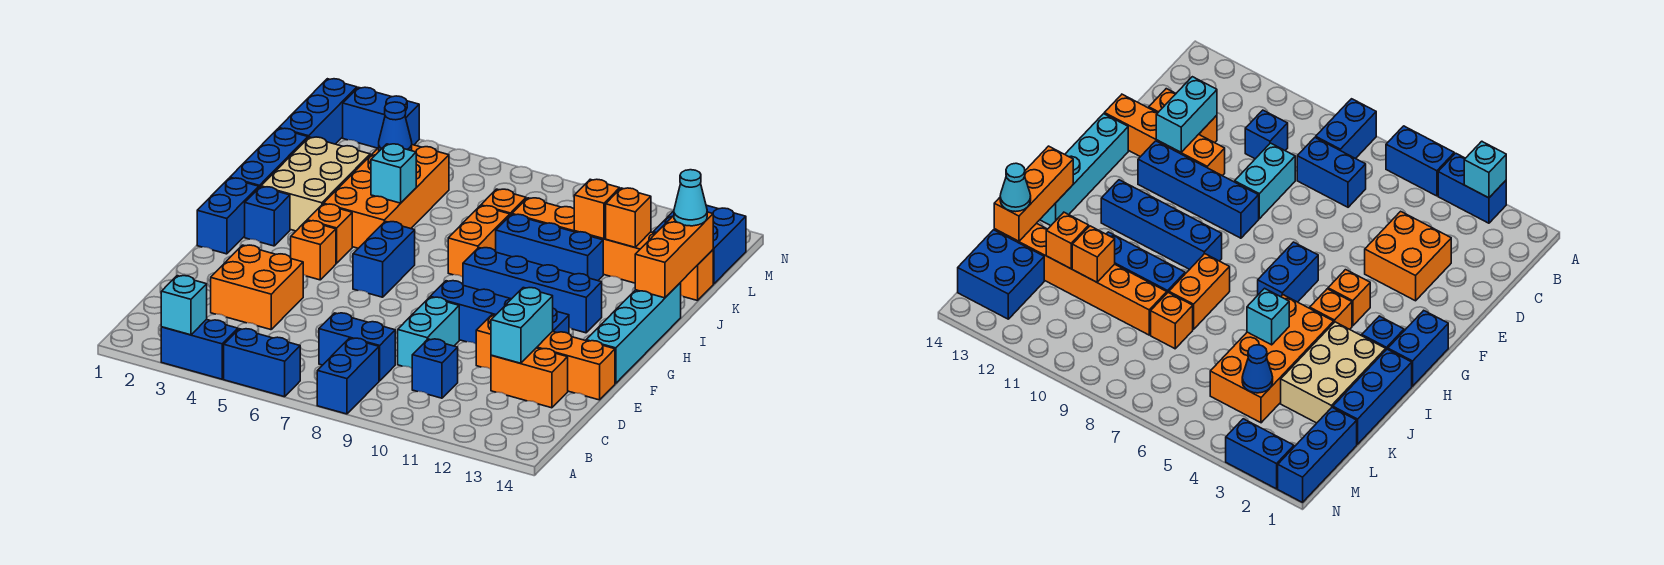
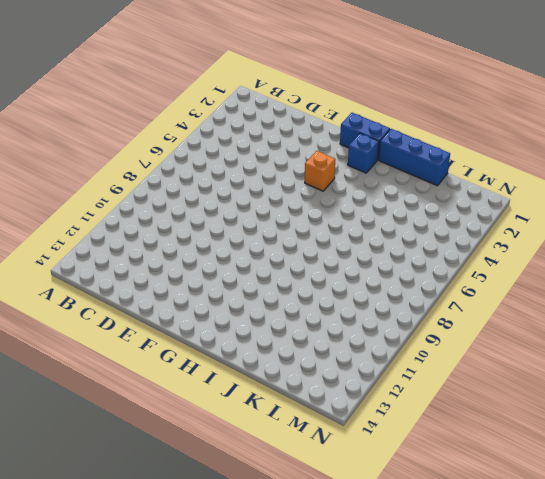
none -> blue 1x2 brick [161,320,238,379]
none -> blue 1x2 brick [224,329,300,397]
none -> blue 1x2 brick [317,338,379,414]
none -> blue 1x2 brick [319,313,395,381]

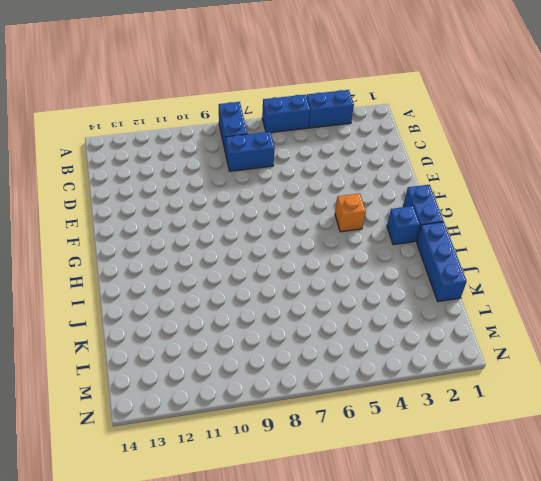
none -> blue 1x1 brick [412,339,458,398]
none -> orange 2x2 brick [211,245,303,330]
none -> cyan 1x2 brick [398,297,459,368]
none -> orange 1x2 brick [491,348,568,408]

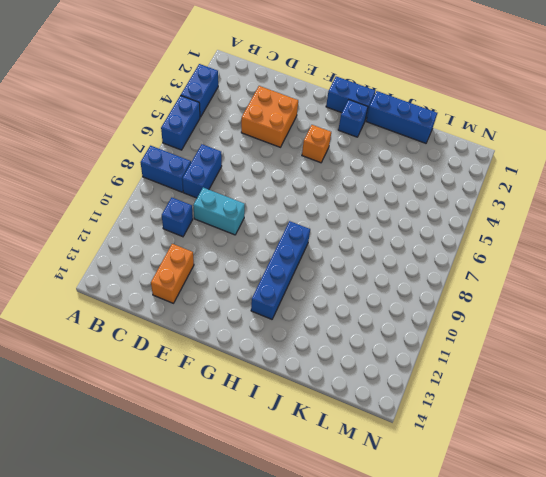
none -> orange 1x4 brick [476,315,615,400]
none -> blue 1x4 brick [430,281,569,344]
none -> cyan 1x4 brick [586,283,681,383]
none -> blue 1x2 brick [353,222,415,297]

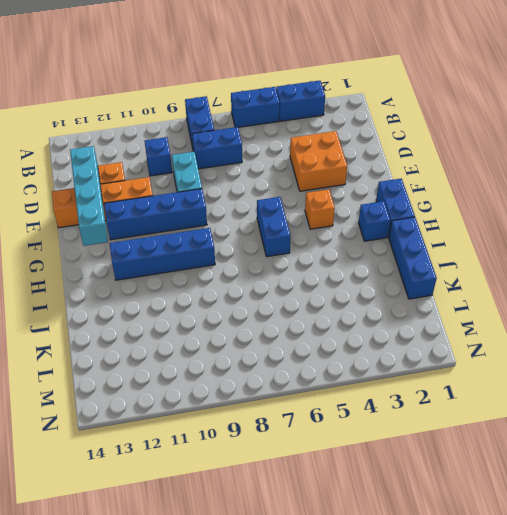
cyan 1x4 brick [70,146,108,246] -> cyan 1x4 brick moved to [586,283,681,383]
none -> orange 1x1 brick [307,204,352,263]
none -> tan 2x3 brick [261,137,370,231]
none -> orange 2x4 brick [323,145,449,248]
none -> orange 1x2 brick [448,206,510,277]

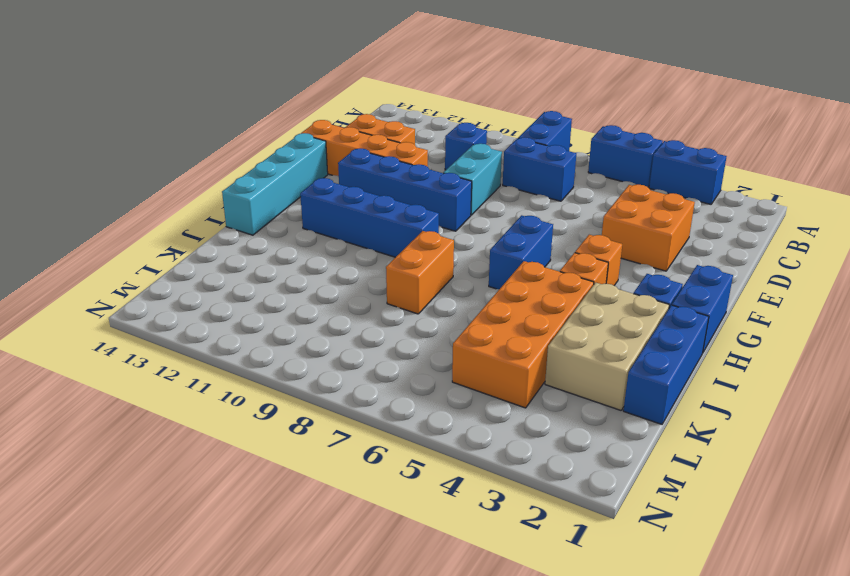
none -> blue 1x3 brick [496,214,603,281]
none -> orange 1x1 brick [481,189,526,215]
none -> orange 1x6 brick [512,198,713,301]
none -> blue 1x3 brick [279,79,357,144]

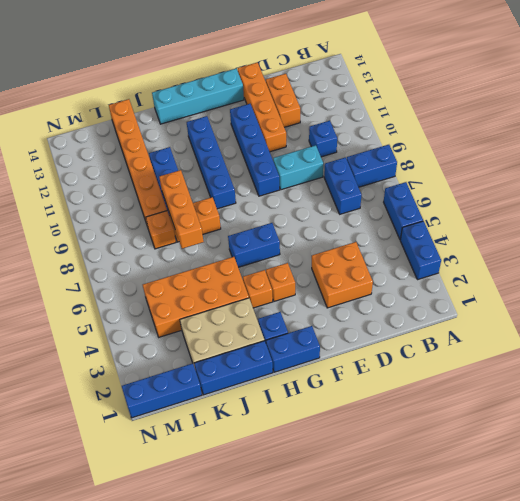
orange 1x3 brick [159,170,204,249] -> orange 1x3 brick turned to [635,212,713,298]
none -> blue 2x2 brick [653,205,746,284]
none -> blue 1x2 brick [343,87,419,148]
none -> cyan 1x1 brick [161,276,207,335]
none -> cyan 1x2 brick [491,288,553,363]

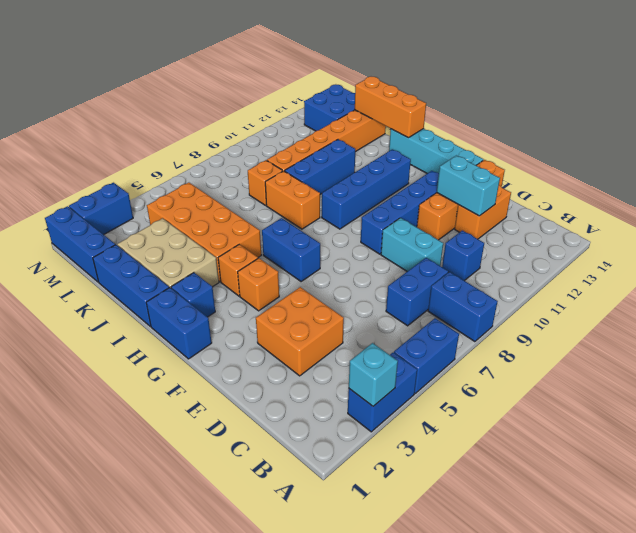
none -> cyan 1x1 brick [371,144,416,203]
none -> orange 1x1 brick [574,179,620,239]
none -> orange 1x1 brick [606,188,651,247]
none -> blue 1x1 cone [379,102,412,151]

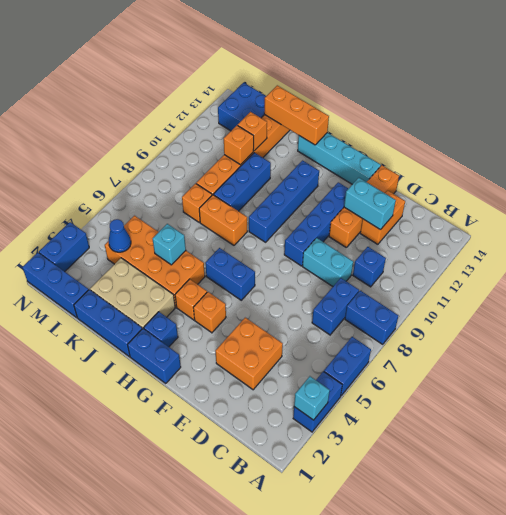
none -> cyan 1x1 cone [674,170,707,226]

